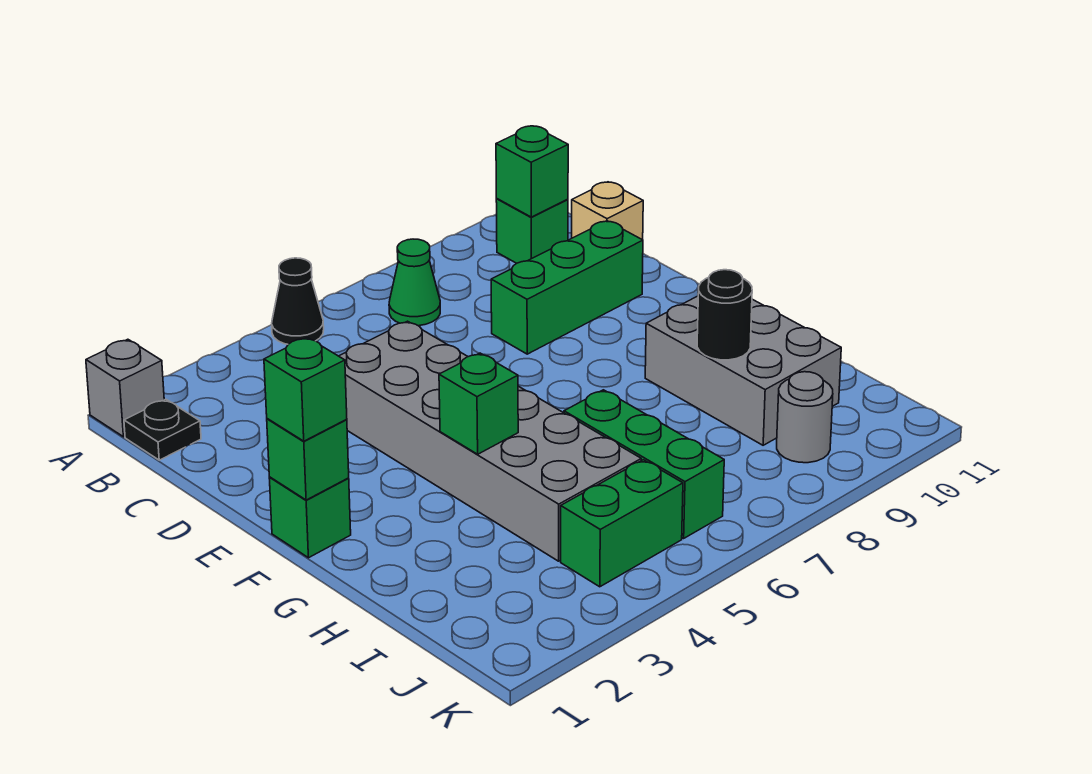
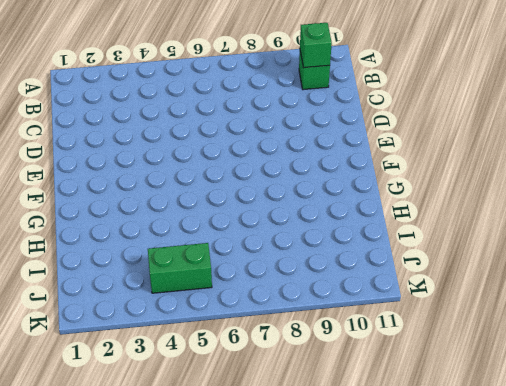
none -> grey 1x1 brick [86,339,164,437]
none -> black 1x1 cone [272,258,324,344]
none -> black 1x1 plate [124,399,201,460]

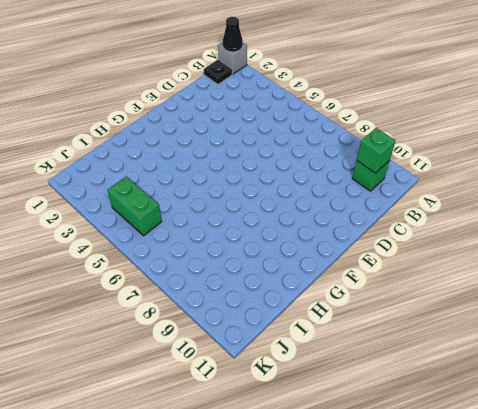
black 1x1 cone [223,17,243,52] -> black 1x1 cone moved to [272,258,324,344]
none -> green 1x1 cone [389,239,440,326]
none -> tan 1x1 brick [572,182,643,240]
none -> grey 2x6 brick [339,321,641,561]

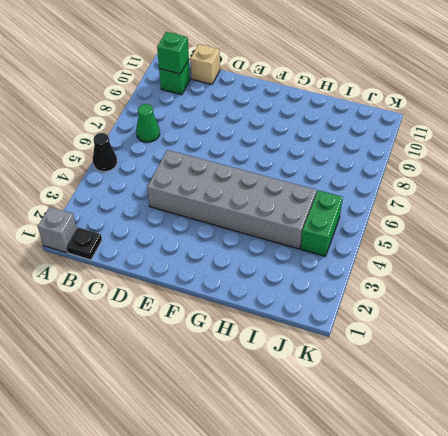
none -> green 1x3 brick [491,221,643,354]
none -> green 1x1 brick [269,477,351,558]
none -> grey 2x3 brick [645,296,841,445]

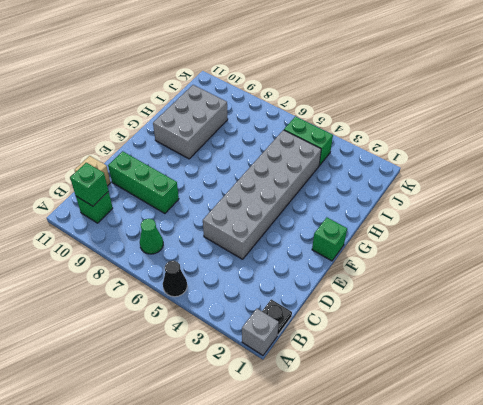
none -> green 1x3 brick [564,390,724,538]
none -> grey 1x1 round brick [777,372,833,463]
none -> green 1x1 brick [267,419,349,500]

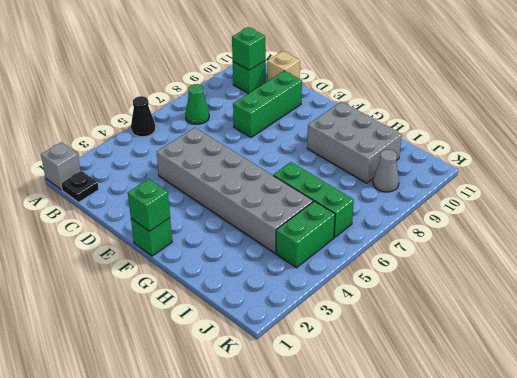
grey 1x1 cone [373,150,399,192] -> grey 1x1 round brick [777,372,833,463]
none -> green 1x1 brick [439,353,518,454]
none -> black 1x1 round brick [697,270,752,360]
none -> green 1x1 brick [264,337,347,441]

